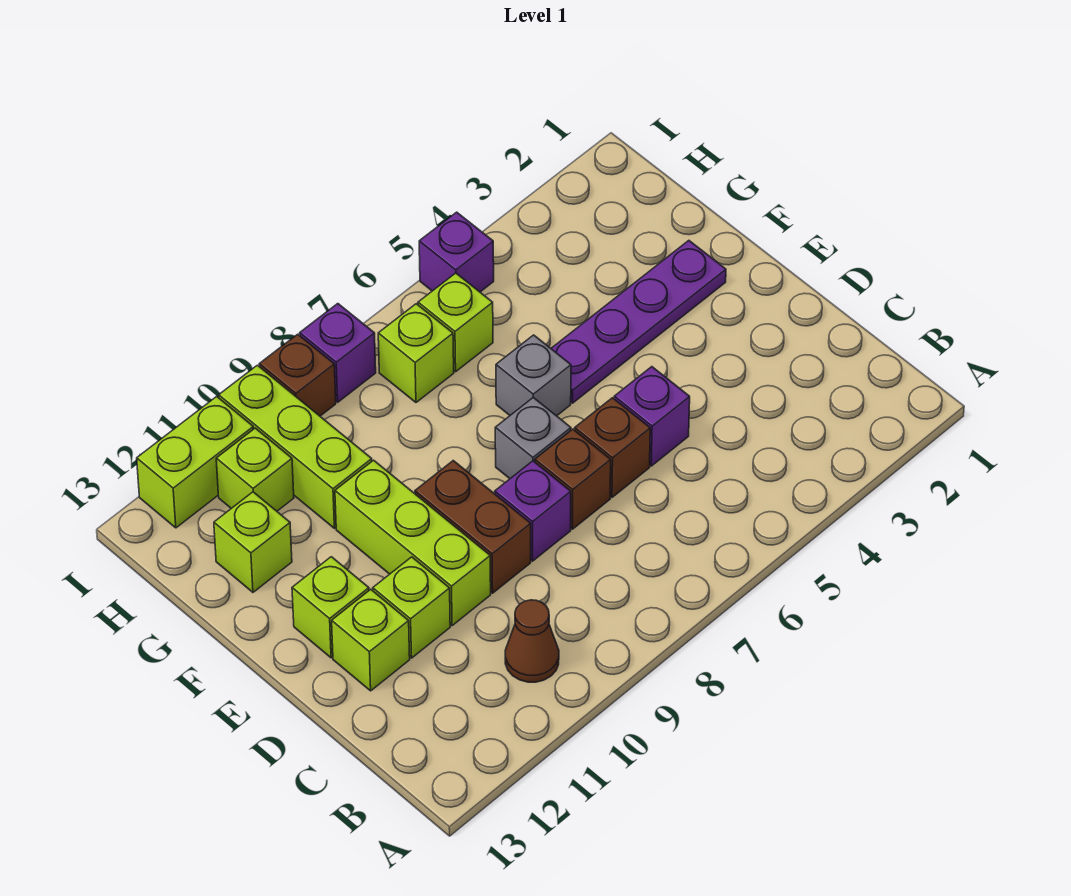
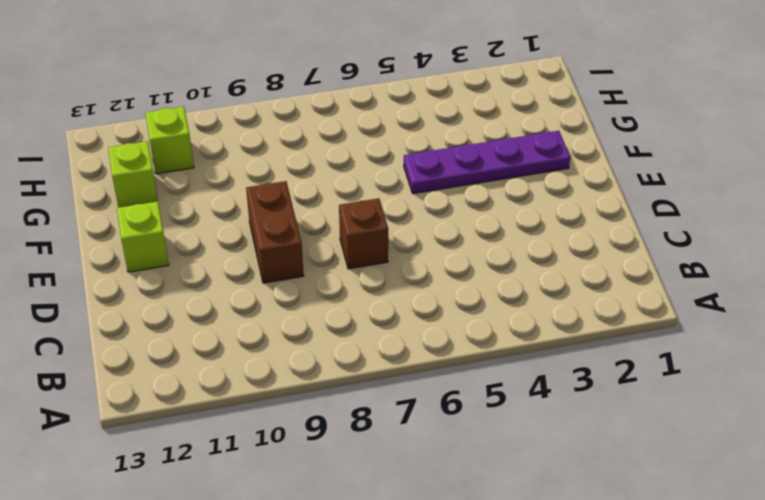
none -> brown 1x1 cone [505,600,559,682]
none -> purple 1x1 brick [614,367,690,466]
none -> brown 1x1 brick [575,398,650,497]

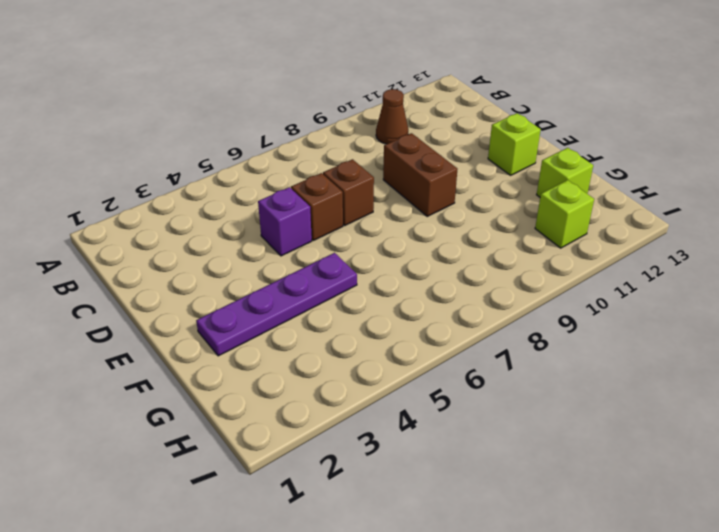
none -> purple 1x1 brick [495,461,571,561]
none -> lime 1x3 brick [335,460,491,625]
none -> lime 1x1 brick [373,557,450,658]

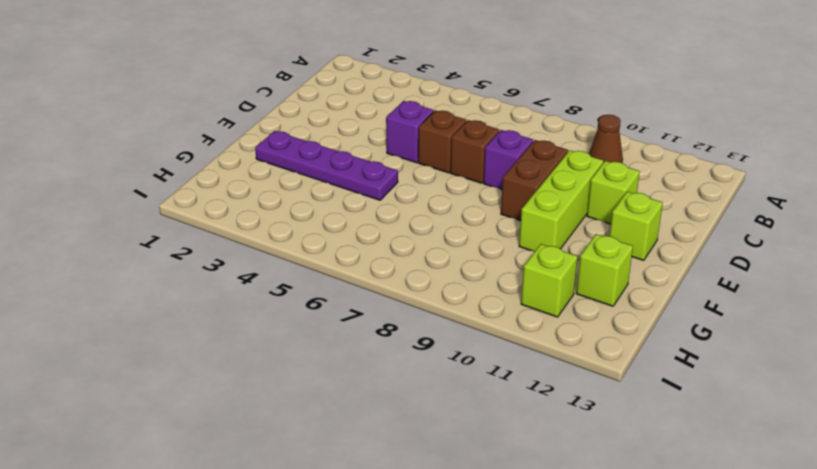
none -> lime 1x1 brick [332,589,410,691]
none -> grey 1x1 brick [495,398,571,478]
none -> grey 1x1 brick [496,335,571,416]

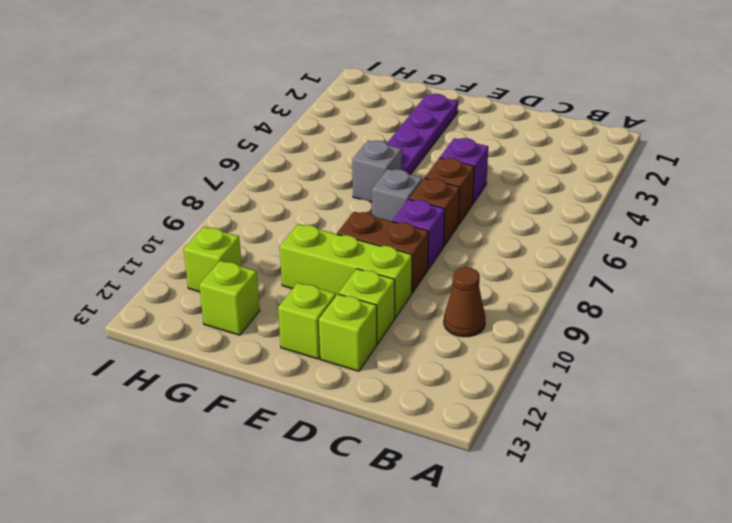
none -> lime 1x3 brick [219,365,372,528]
none -> lime 1x1 brick [418,273,493,372]
none -> lime 1x1 brick [378,304,454,402]

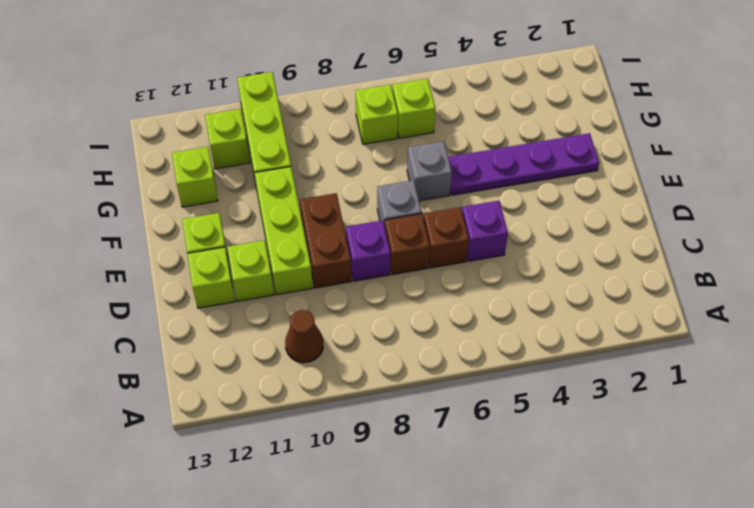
none -> purple 1x1 brick [419,212,494,292]
none -> purple 1x1 brick [300,304,376,402]
none -> brown 1x1 brick [259,334,336,416]

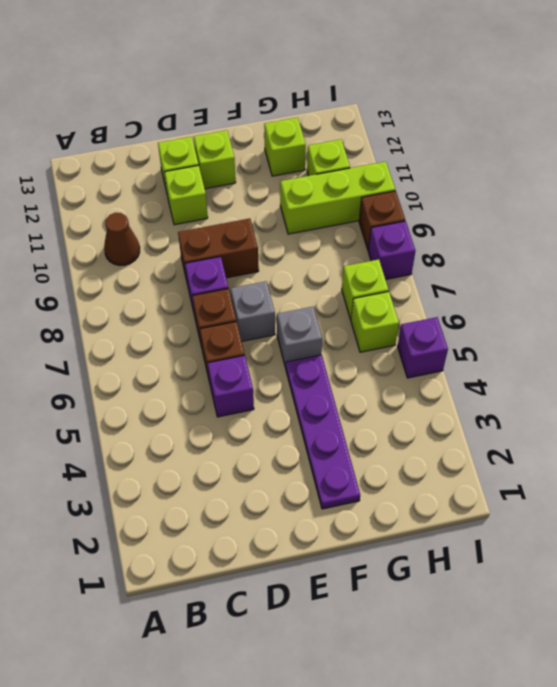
none -> lime 1x3 brick [335,460,491,625]
none -> lime 1x2 brick [137,396,253,528]

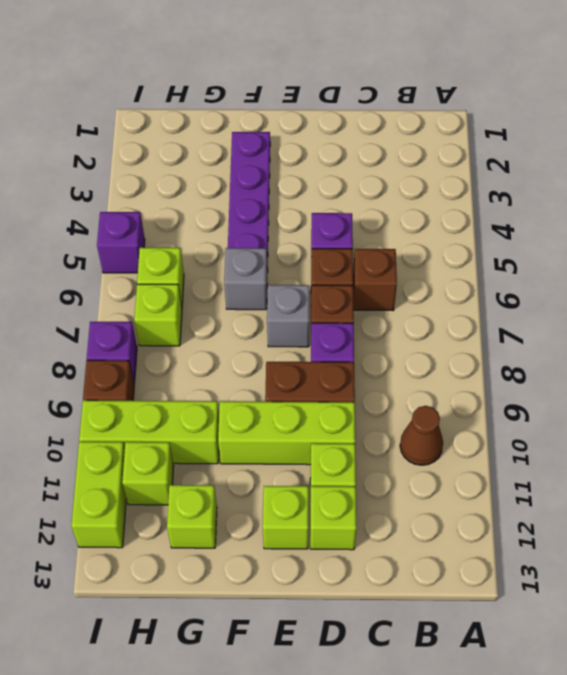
brown 1x1 brick [353,249,397,311] -> none

